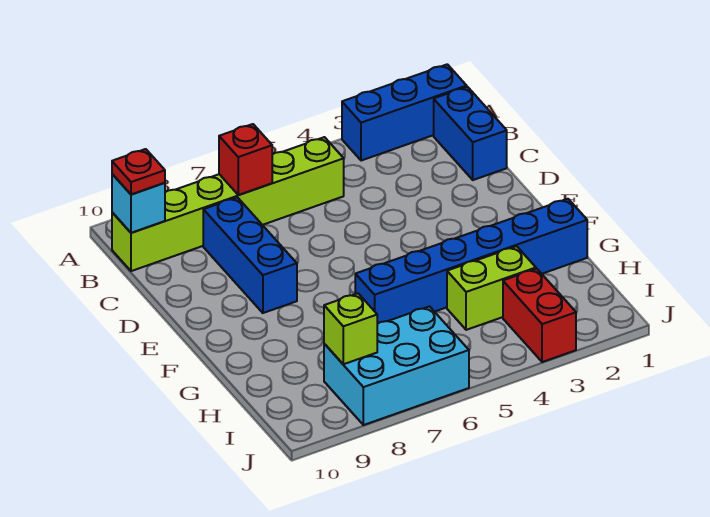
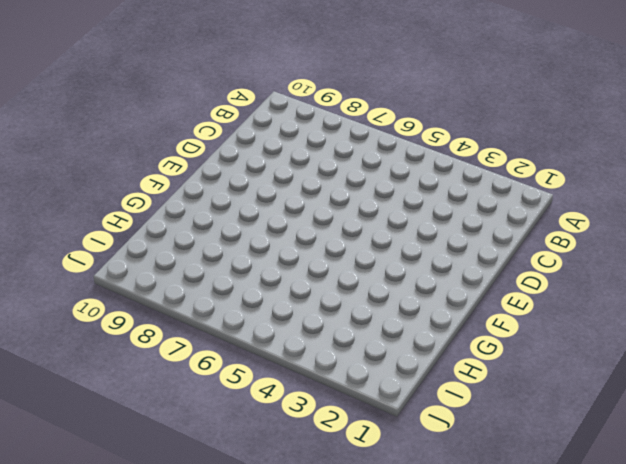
none -> blue 1x3 brick [342,64,467,161]
none -> blue 1x2 brick [434,87,507,180]
none -> lime 1x6 brick [112,137,344,271]

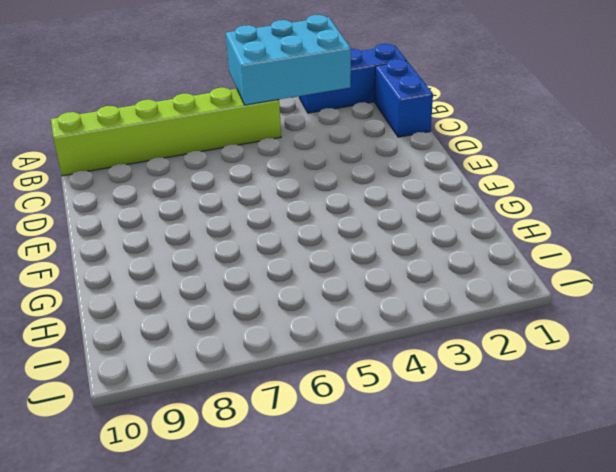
cyan 2x3 brick [226,15,351,105] -> cyan 2x3 brick moved to [324,307,469,425]
none -> blue 1x3 brick [203,197,297,313]
none -> blue 1x6 brick [355,199,587,324]
none -> lime 1x2 brick [447,246,536,330]

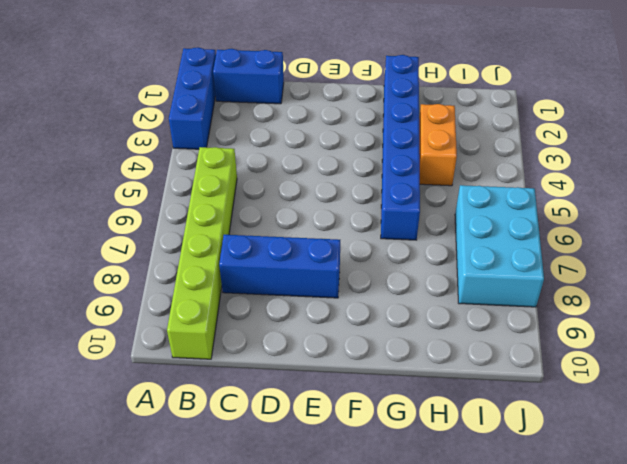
orange 1x2 brick [419,104,457,186] -> lime 1x2 brick [447,246,536,330]
none -> red 1x2 brick [503,269,576,362]
none -> red 1x1 brick [219,124,272,195]
none -> cyan 1x1 brick [112,174,165,233]

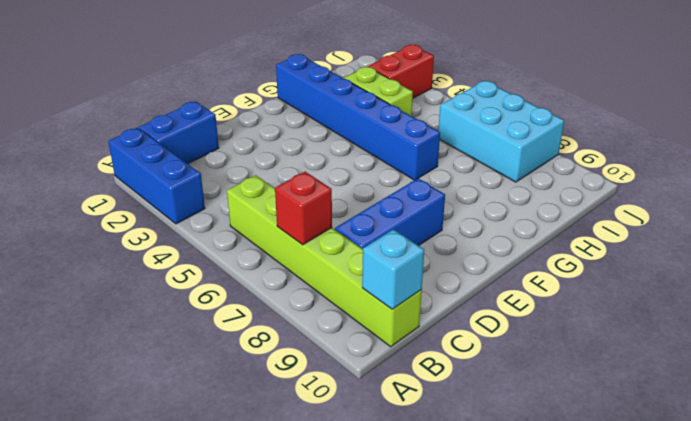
none -> lime 1x1 brick [324,293,377,364]
none -> red 1x1 plate [112,149,165,195]

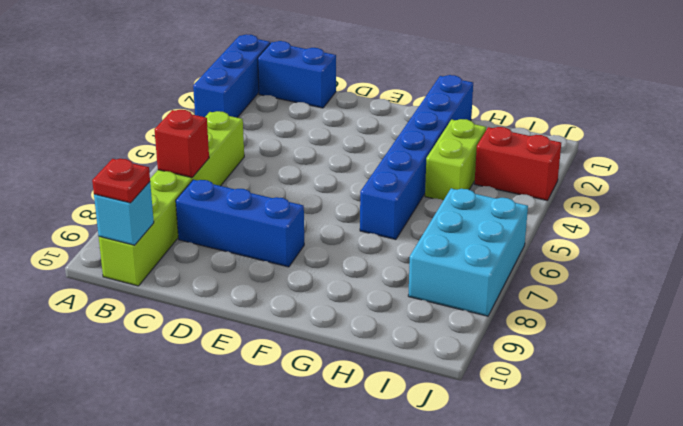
none -> lime 1x1 brick [324,293,377,364]

